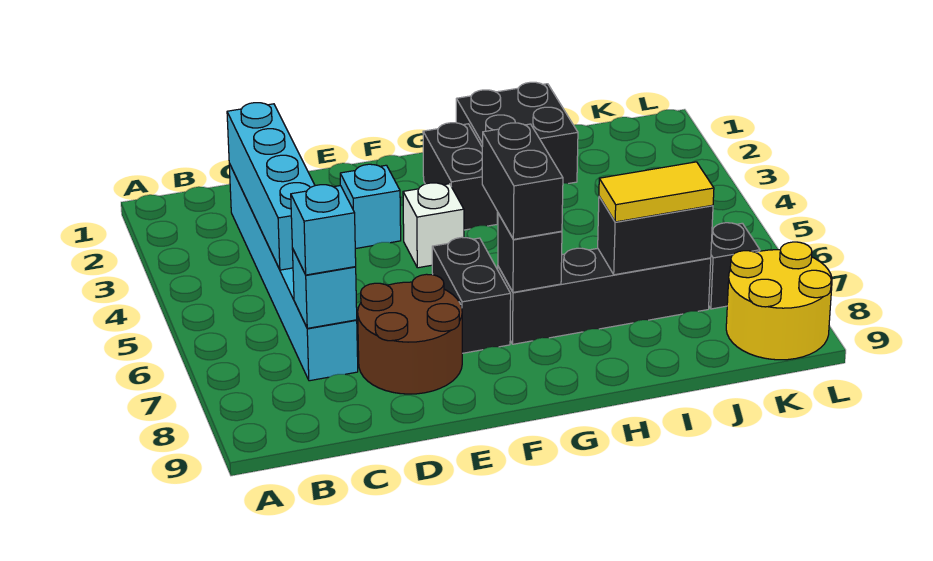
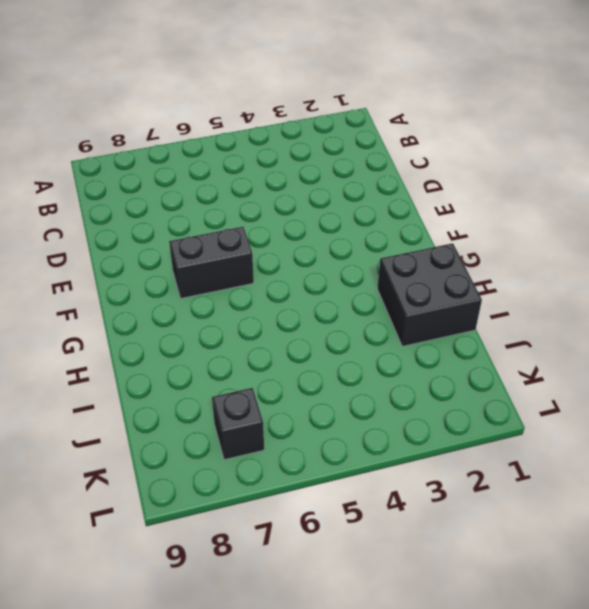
none -> cyan 1x6 brick [229,164,358,381]
none -> brown 2x2 round brick [358,274,462,394]
none -> cyan 1x1 brick [340,164,401,249]

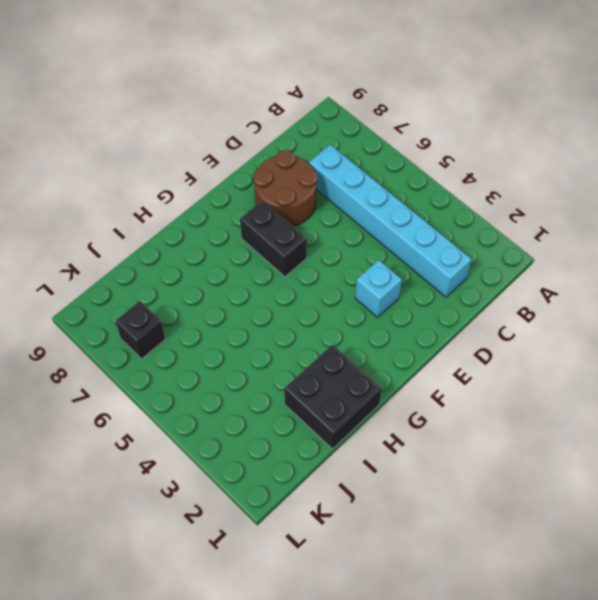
none -> white 1x1 brick [403,183,464,268]
none -> black 1x2 brick [423,123,497,230]
none -> black 1x4 brick [498,248,711,344]

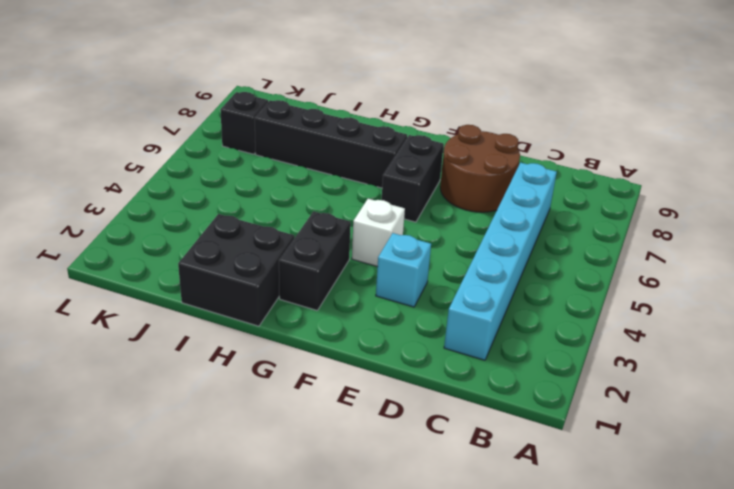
none -> yellow 2x2 round brick [726,242,832,360]
none -> cyan 1x4 brick [227,103,315,270]
none -> cyan 1x1 brick [292,248,357,328]

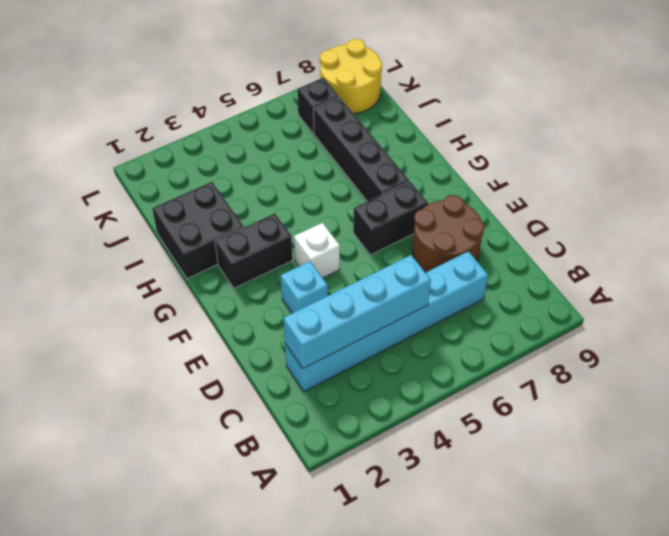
none -> cyan 1x1 brick [292,248,357,328]
none -> black 1x1 brick [498,213,562,292]
none -> black 1x2 brick [598,197,713,275]

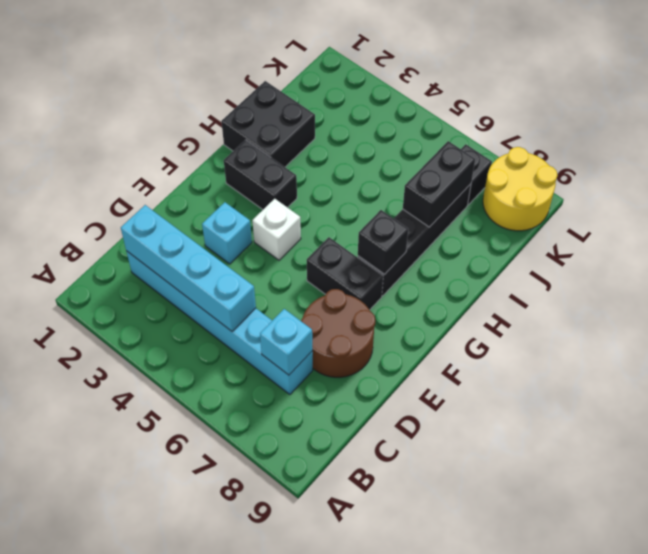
none -> cyan 1x1 brick [291,185,356,275]
none -> black 1x2 brick [482,123,563,239]
none -> yellow 1x2 tile [599,162,714,222]

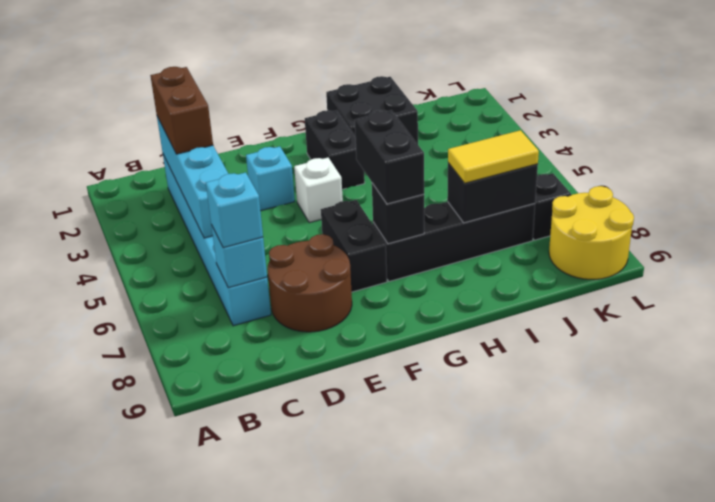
brown 1x2 brick [150,67,213,154] -> none

